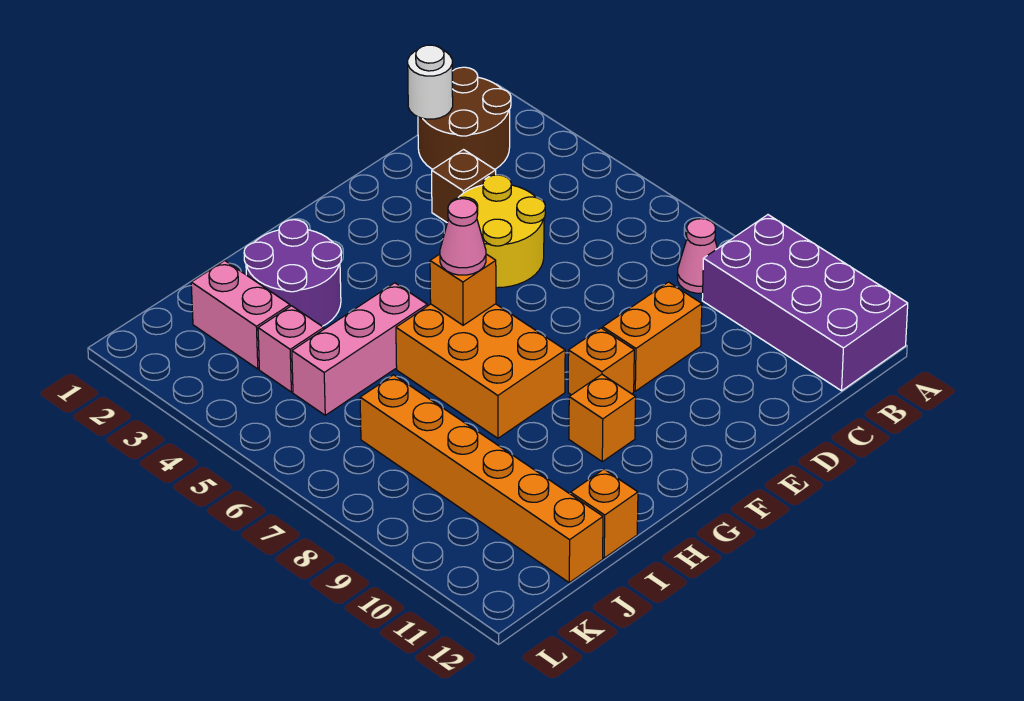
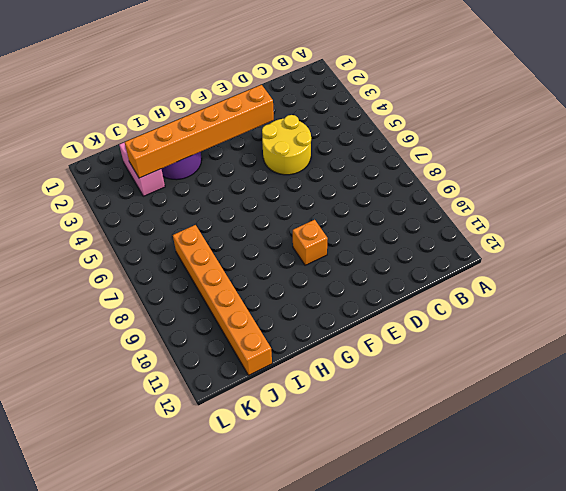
orange 1x6 brick [125,85,274,178] -> none
none -> purple 2x4 brick [702,215,908,391]
none -> brown 2x2 round brick [418,67,511,169]
none -> pink 1x1 cone [677,219,717,293]

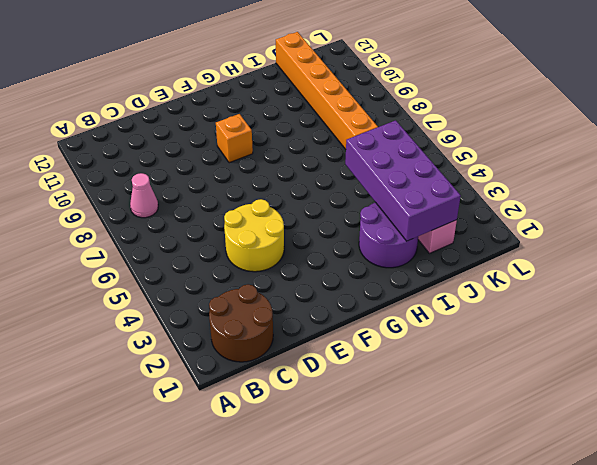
purple 2x4 brick [345,120,461,241] -> purple 2x4 brick moved to [702,215,908,391]
none -> brown 1x1 brick [432,150,496,222]
none -> orange 1x2 brick [603,282,702,391]
none -> orange 2x3 brick [396,304,565,438]

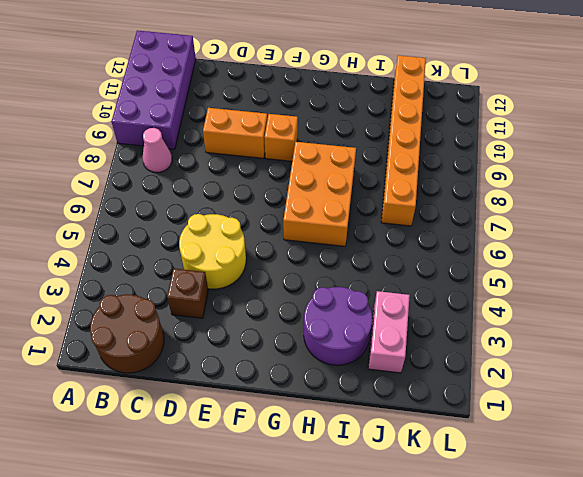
none -> orange 1x1 brick [569,375,636,462]
none -> pink 1x3 brick [292,283,427,415]
none -> orange 1x1 brick [571,469,638,558]

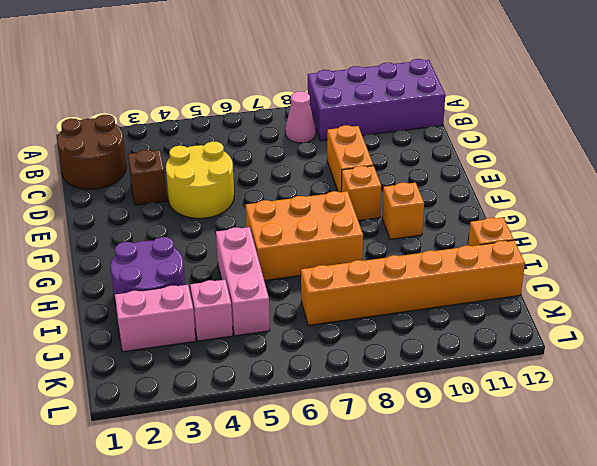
none -> white 1x1 round brick [408,45,453,119]
none -> orange 1x1 brick [430,254,496,325]
none -> pink 1x1 cone [440,199,486,275]

